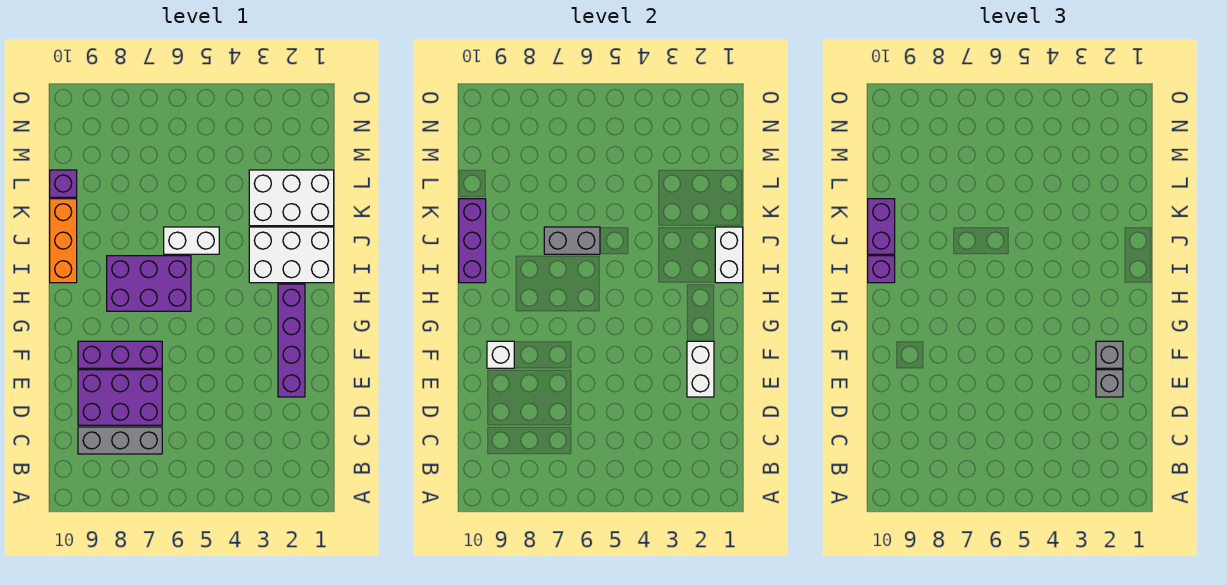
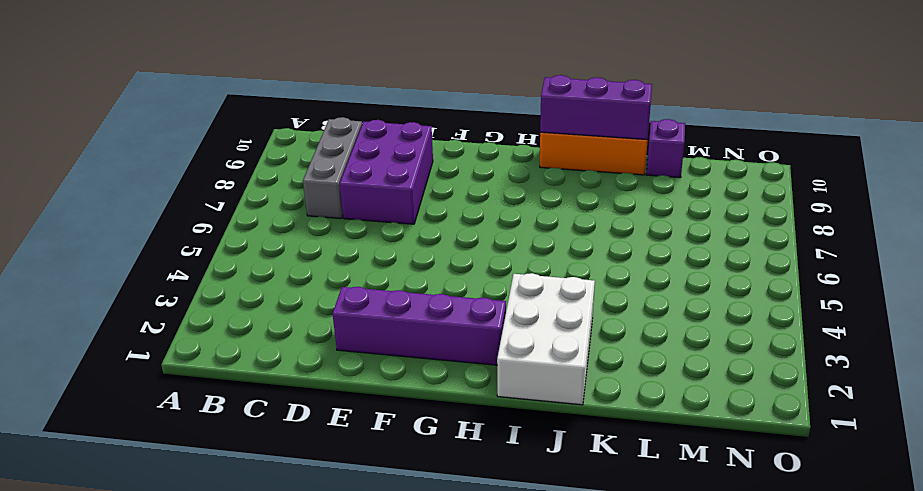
none -> purple 1x3 brick [78,341,162,368]
none -> purple 2x3 brick [107,256,191,311]
none -> white 1x2 brick [164,227,219,254]

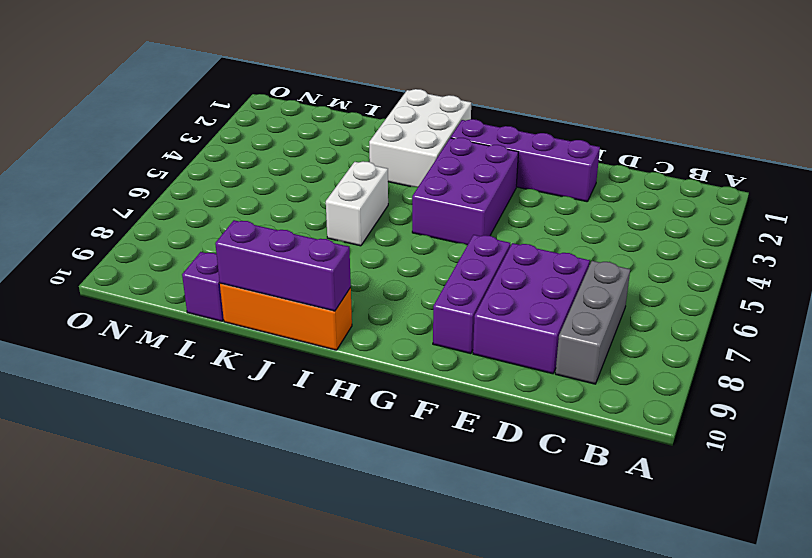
purple 2x3 brick [412,138,518,245] -> purple 2x3 brick moved to [107,256,191,311]
none -> white 2x3 brick [249,170,334,226]
none -> white 1x2 brick [687,341,714,397]
none -> white 1x1 brick [487,341,514,368]

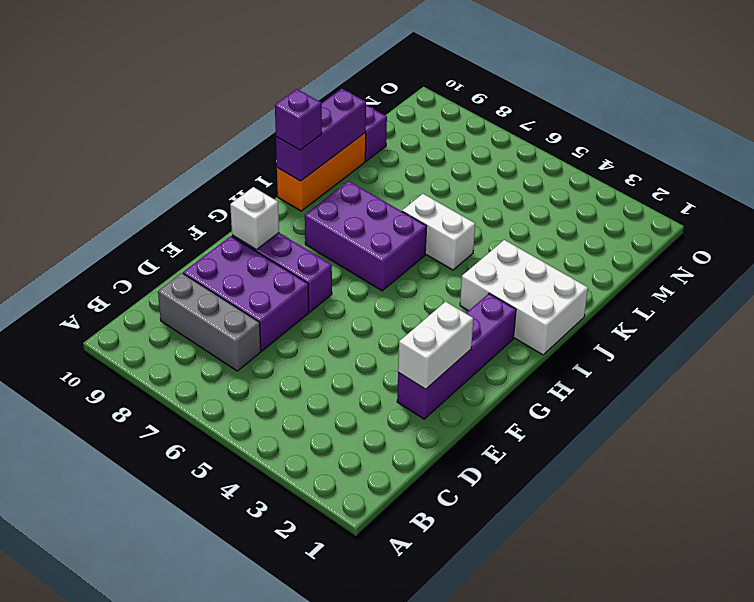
none -> white 2x3 brick [249,170,334,226]
none -> white 1x2 brick [715,227,743,283]
none -> grey 1x2 brick [544,227,600,254]

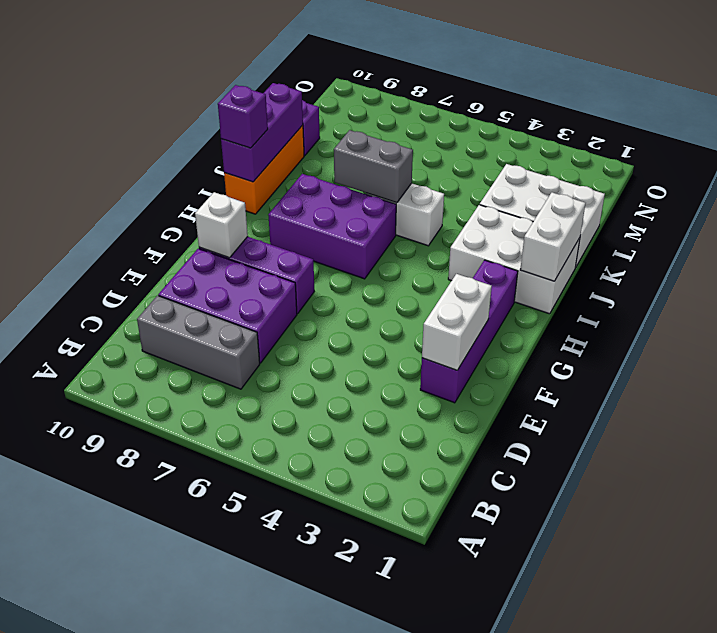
none -> grey 1x1 brick [1096,370,1123,397]
none -> grey 1x1 brick [1096,341,1123,368]
none -> purple 1x2 brick [868,199,895,254]

